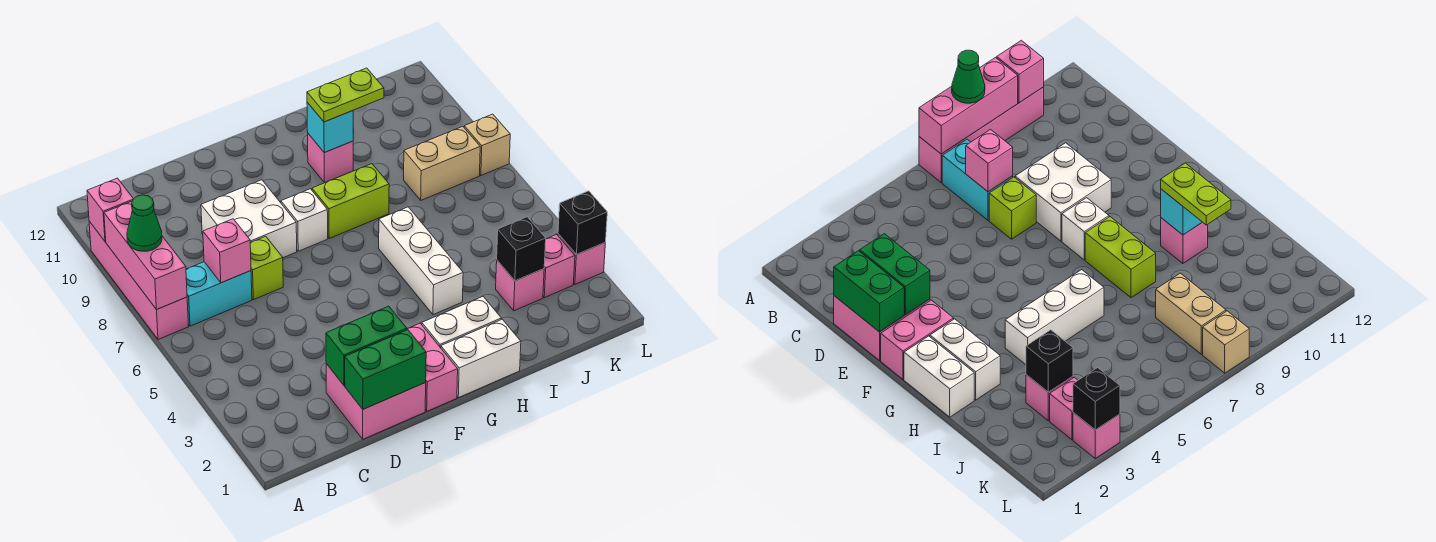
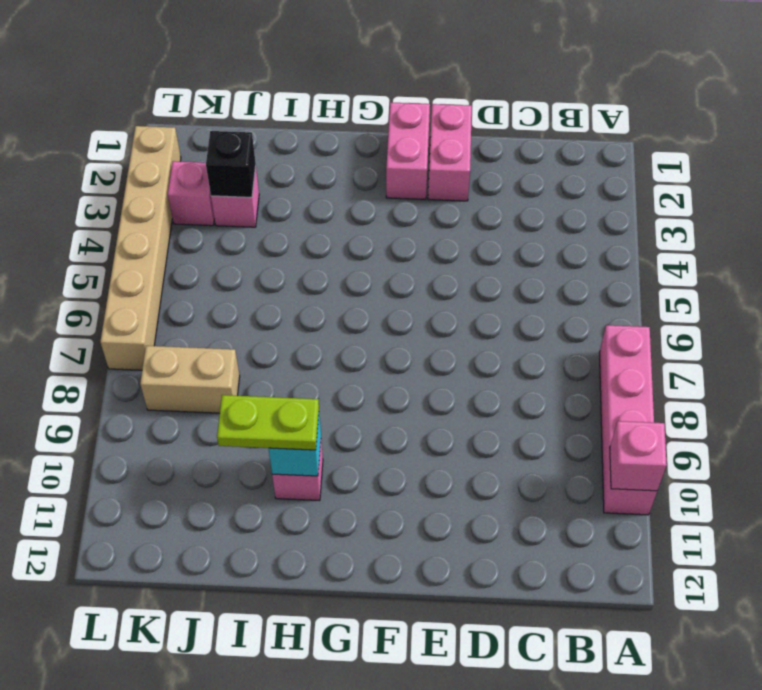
pink 1x2 brick [428,104,472,201] -> pink 2x2 brick [326,364,426,439]
tan 1x6 brick [100,126,181,370] -> pink 1x1 brick [558,234,605,284]
none -> cyan 1x2 brick [186,262,252,326]
none -> lime 1x1 brick [250,236,283,300]
none -> white 2x2 brick [201,180,297,258]

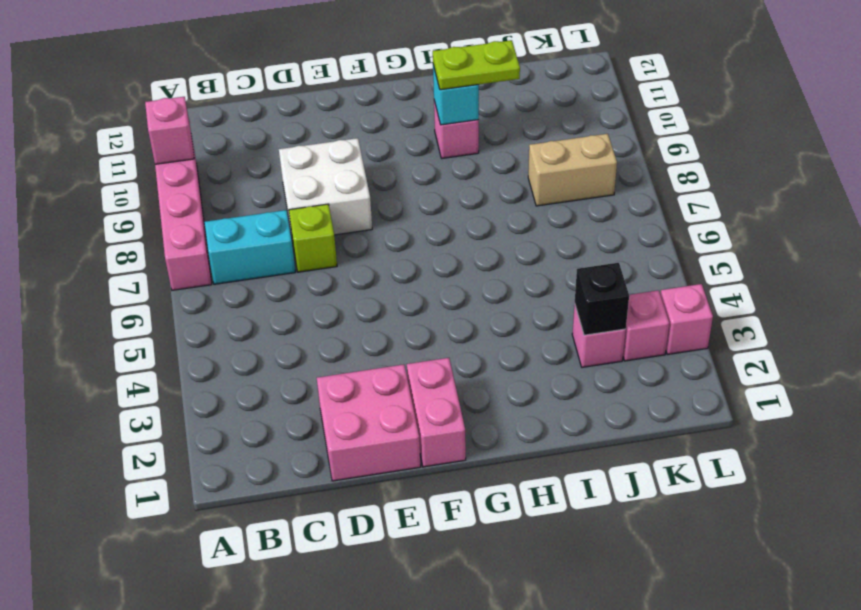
none -> white 1x1 brick [281,189,328,251]
none -> white 1x2 brick [441,319,521,398]
none -> white 1x2 brick [422,297,501,348]

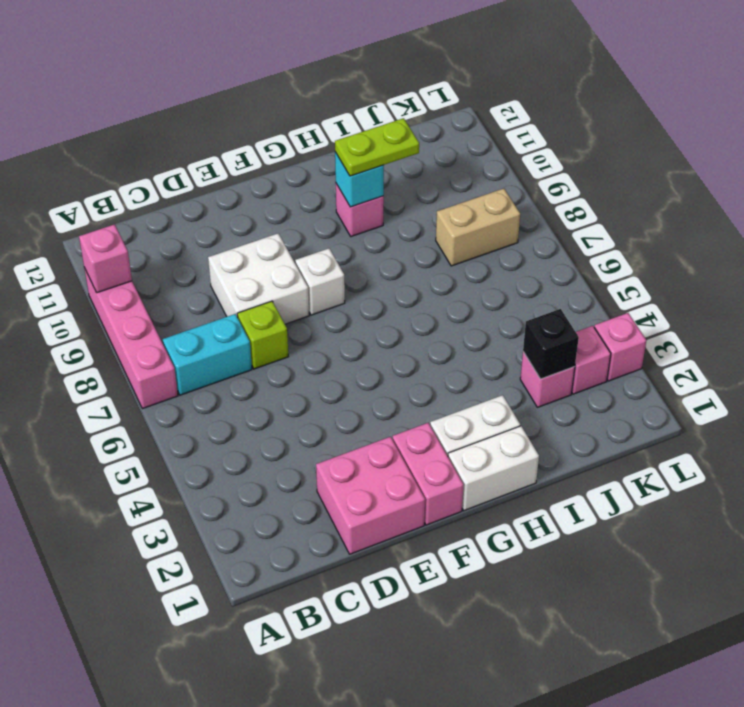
none -> lime 1x2 brick [312,164,389,238]
none -> white 1x3 brick [379,207,463,315]
none -> tan 1x1 brick [464,114,510,175]

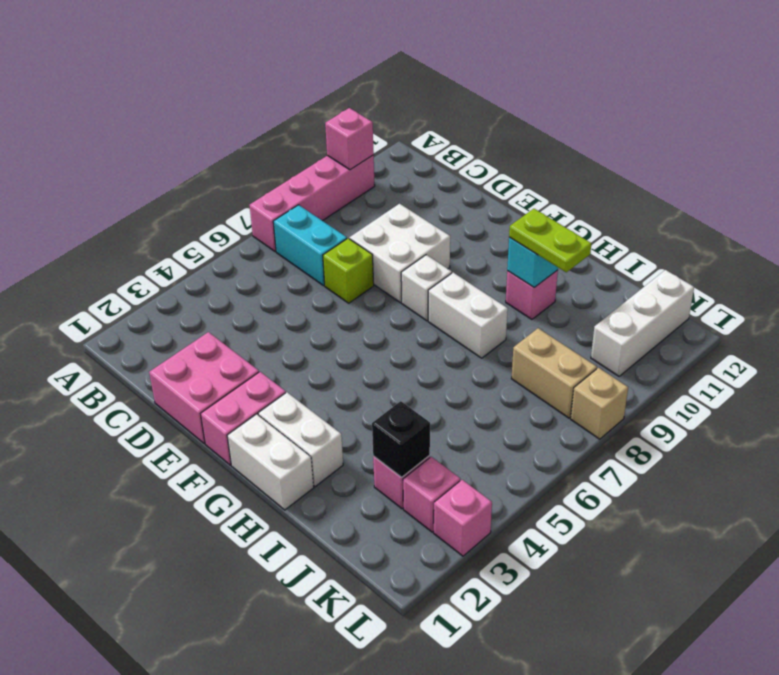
white 1x2 brick [428,273,508,358] -> lime 1x2 brick [312,164,389,238]
white 1x3 brick [591,270,694,376] -> white 1x3 brick moved to [379,207,463,315]
none -> pink 1x3 brick [104,201,187,309]
none -> pink 1x1 brick [203,219,251,283]
none -> green 1x2 brick [345,330,426,409]

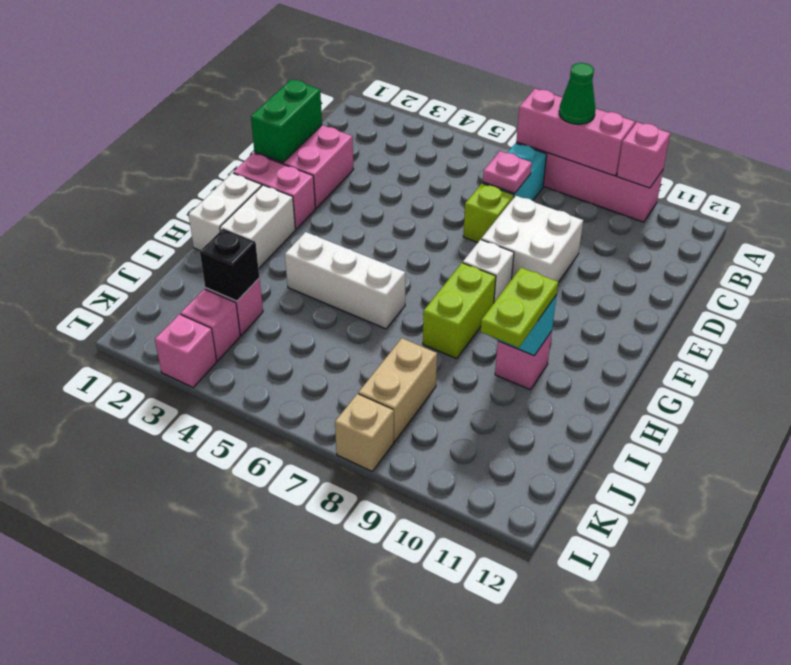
pink 1x1 plate [483,151,532,193] -> pink 1x1 brick [203,219,251,283]
none -> green 1x2 brick [326,306,407,385]
none -> black 1x1 brick [558,191,607,254]

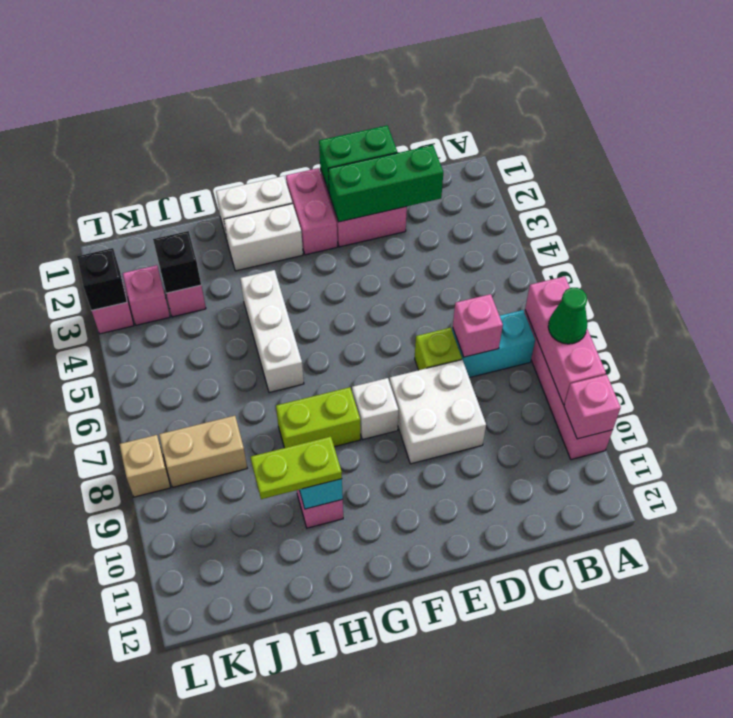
green 1x3 brick [328,145,443,222] -> green 1x2 brick [326,306,407,385]

